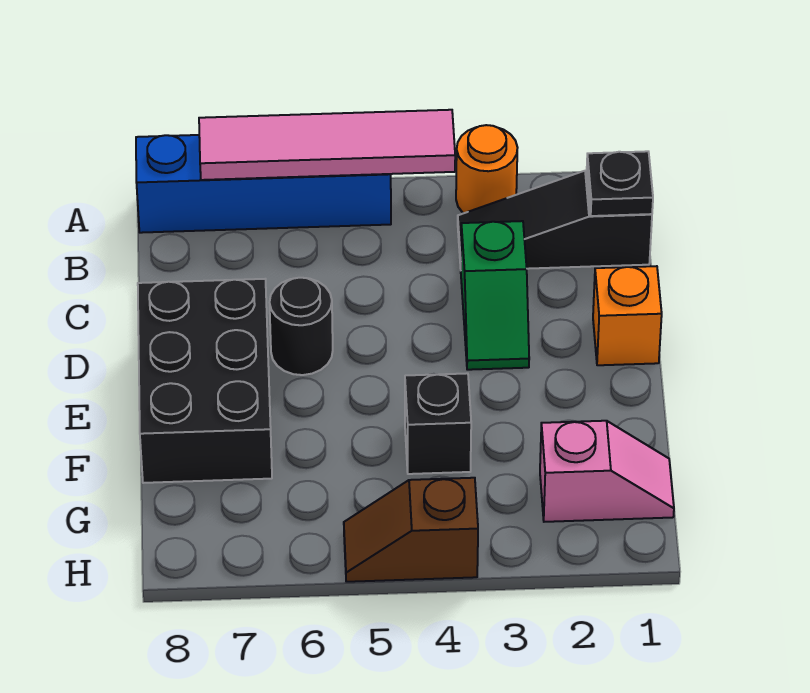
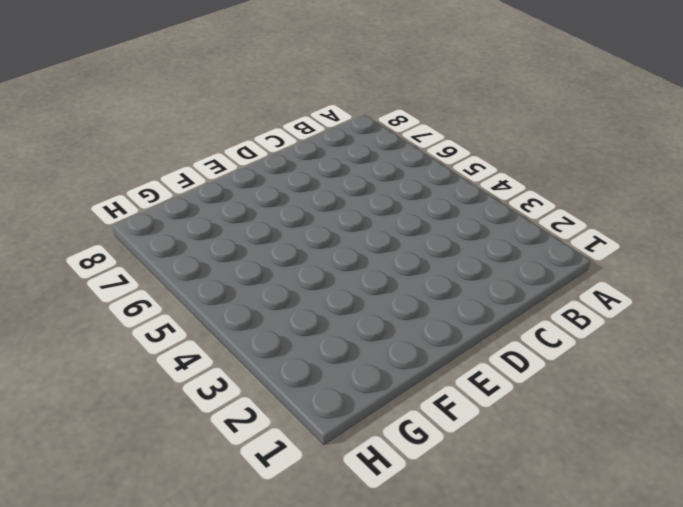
none -> orange 1x1 round brick [456,125,518,213]
none -> blue 1x4 brick [136,135,391,233]
none -> black 1x3 slope [458,170,652,269]

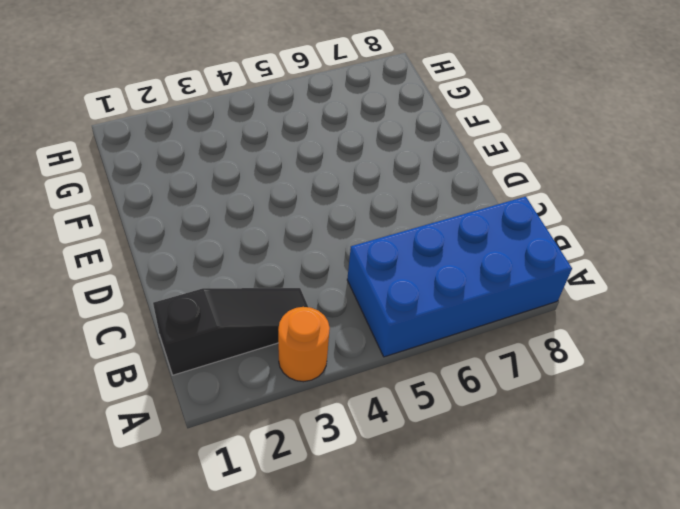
blue 2x4 brick [347,197,572,357] -> blue 1x4 brick [136,135,391,233]
none -> green 1x2 slope [461,221,529,370]
none -> orange 1x1 brick [593,266,662,365]
none -> black 1x1 round brick [270,278,333,375]

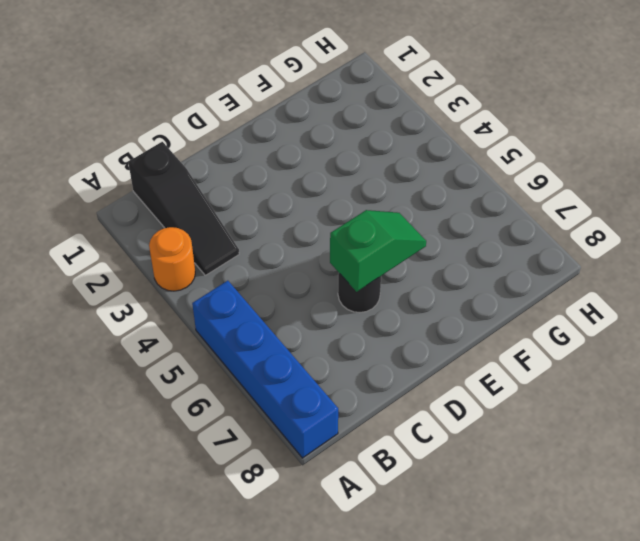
green 1x2 slope [330,210,426,292] -> green 1x2 slope moved to [461,221,529,370]
none -> orange 1x1 brick [593,266,662,365]
none -> black 2x3 brick [138,279,272,483]
none -> black 1x1 brick [405,373,471,474]

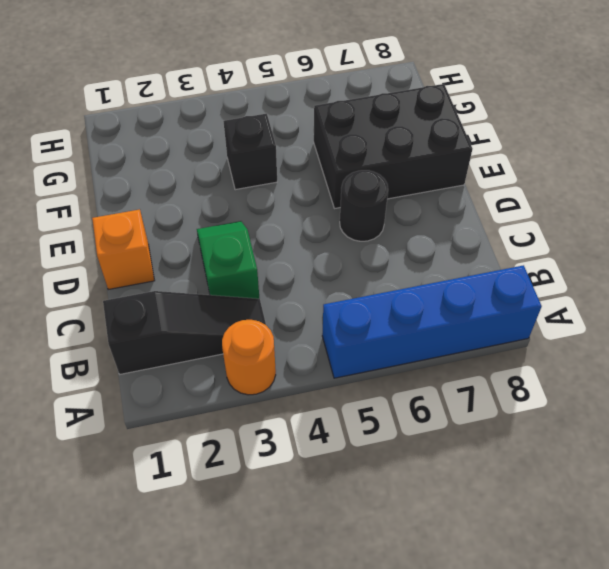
black 2x3 brick [314,84,472,208] -> black 2x3 brick turned to [138,279,272,483]
none -> pink 1x2 slope [540,421,674,522]
none -> brown 1x2 slope [344,478,478,582]
none -> pink 1x4 tile [199,110,455,180]

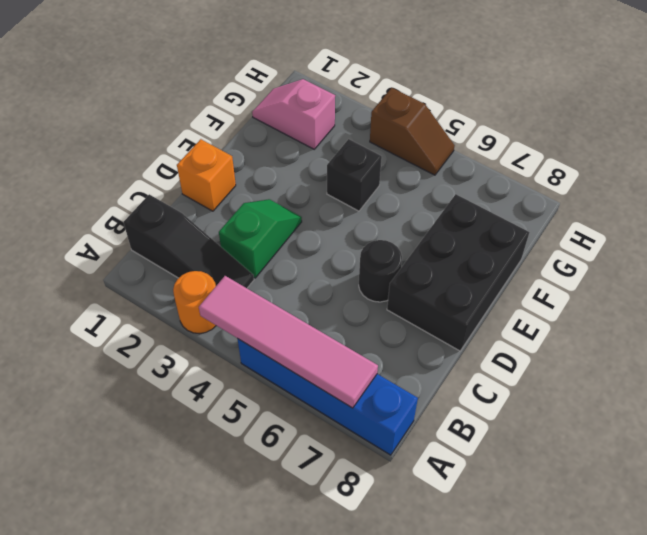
none -> black 1x1 plate [587,151,653,216]

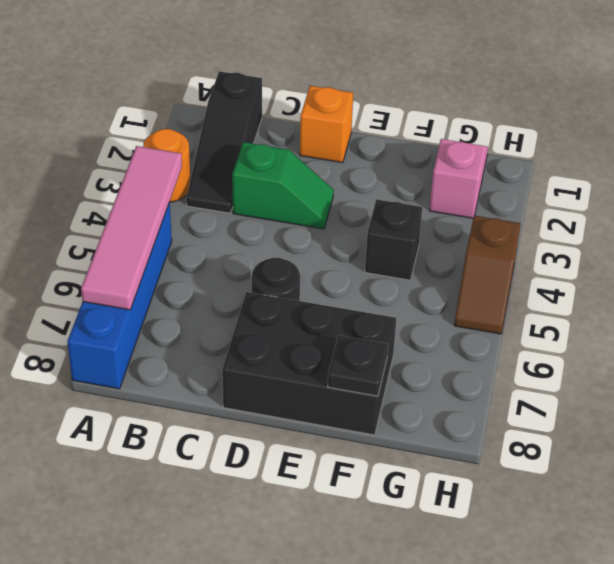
black 1x1 plate [328,335,388,396] -> black 1x1 plate moved to [587,151,653,216]

